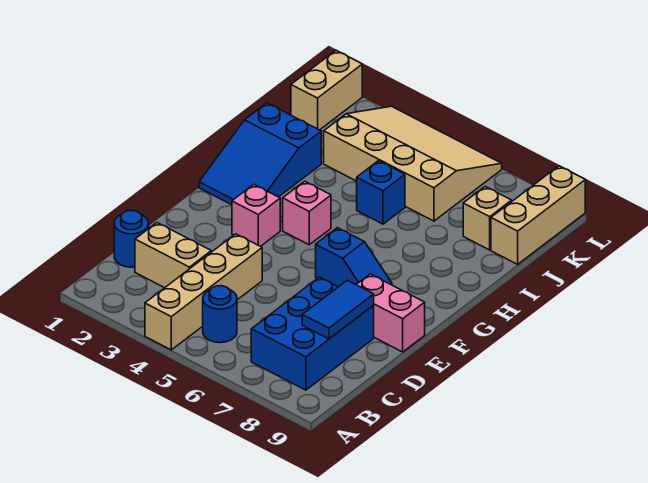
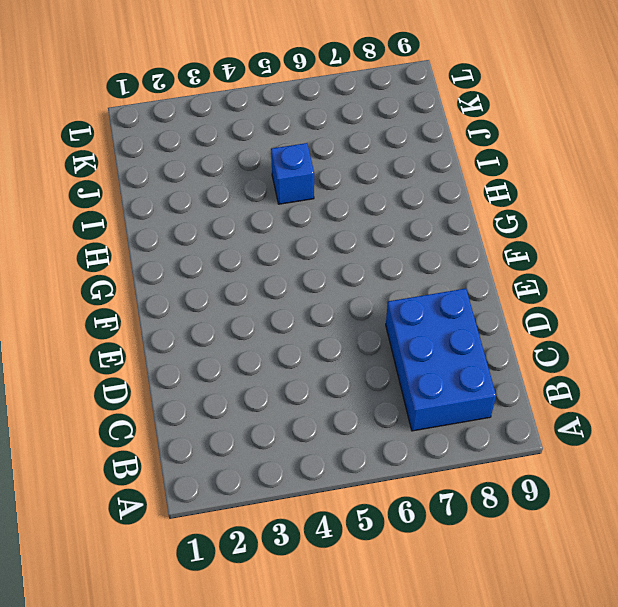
none -> tan 1x4 brick [145,234,262,350]
none -> blue 1x1 round brick [203,286,237,343]
none -> blue 1x1 round brick [114,211,149,267]

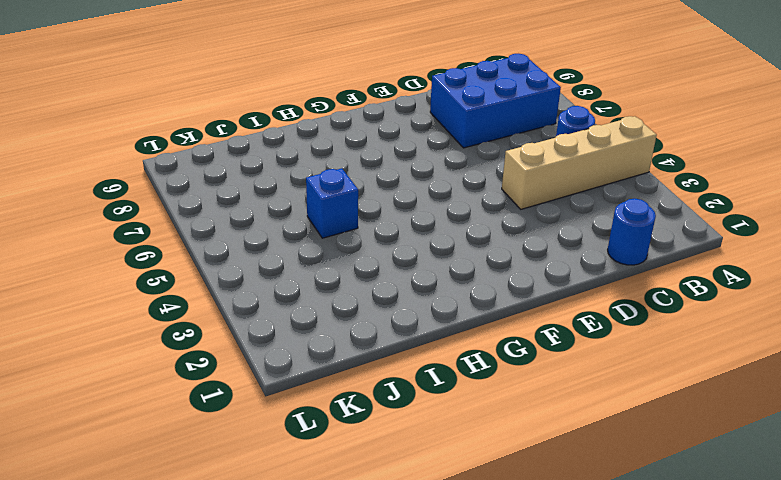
none -> tan 1x2 brick [135,223,211,288]
none -> pink 1x2 brick [356,274,425,352]
none -> pink 1x1 brick [232,184,280,246]

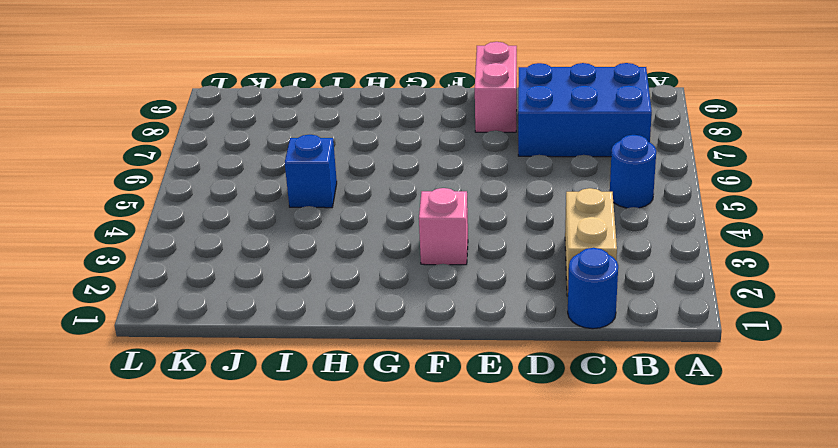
none -> tan 1x4 brick [145,234,262,350]
none -> blue 1x2 slope [316,228,392,287]
none -> blue 2x3 slope [199,103,321,205]

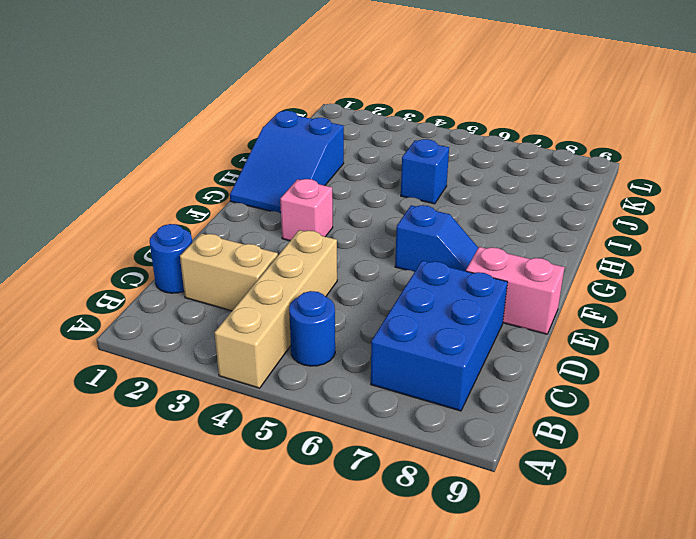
none -> pink 1x1 brick [283,181,331,245]
none -> tan 3x4 slope [324,106,502,221]
none -> tan 1x1 brick [463,187,512,250]

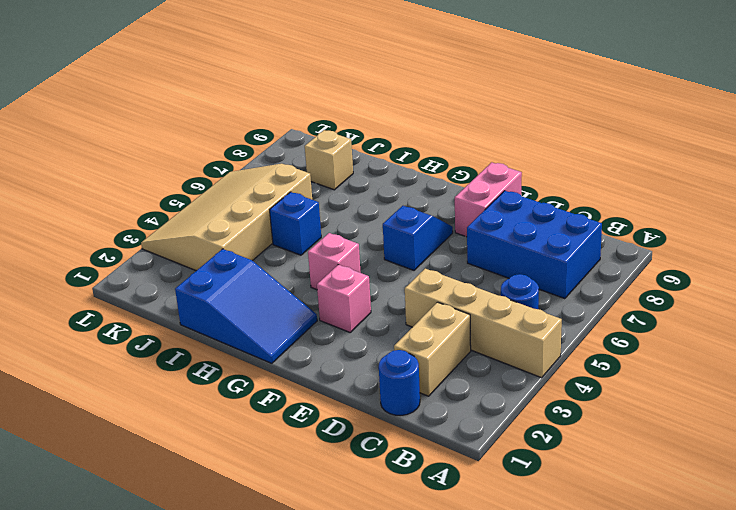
none -> tan 1x3 brick [491,166,585,264]
none -> tan 1x2 brick [291,51,362,130]
none -> blue 1x2 tile [302,280,374,339]

